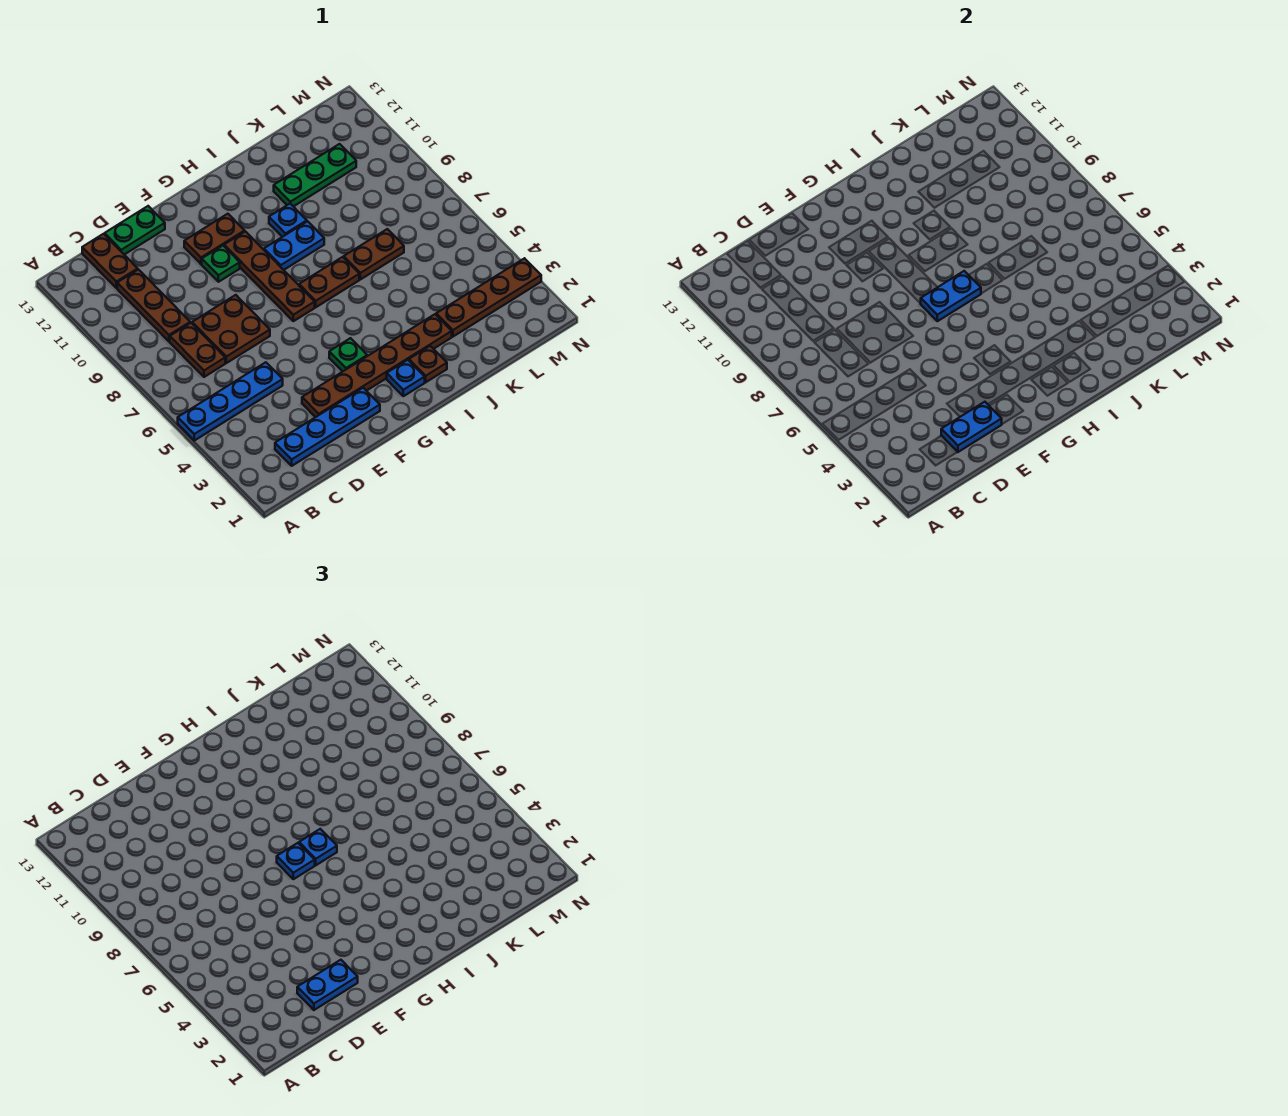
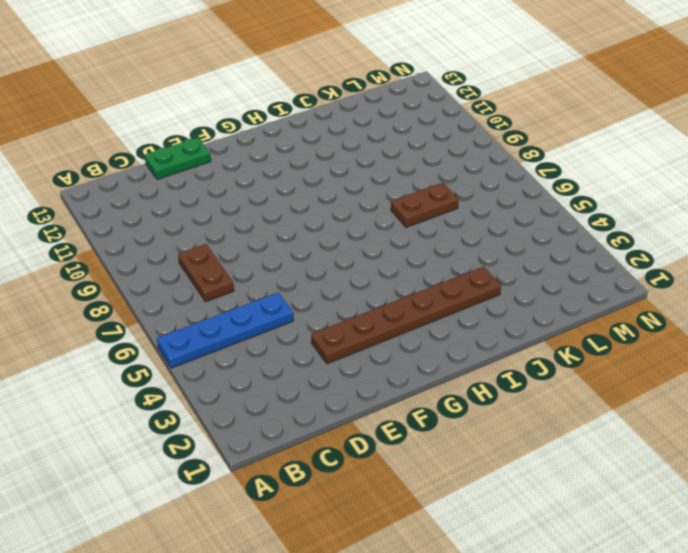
none -> blue 1x4 plate [275,388,380,466]
none -> brown 1x3 plate [117,270,190,341]
none -> brown 1x2 plate [82,234,138,288]

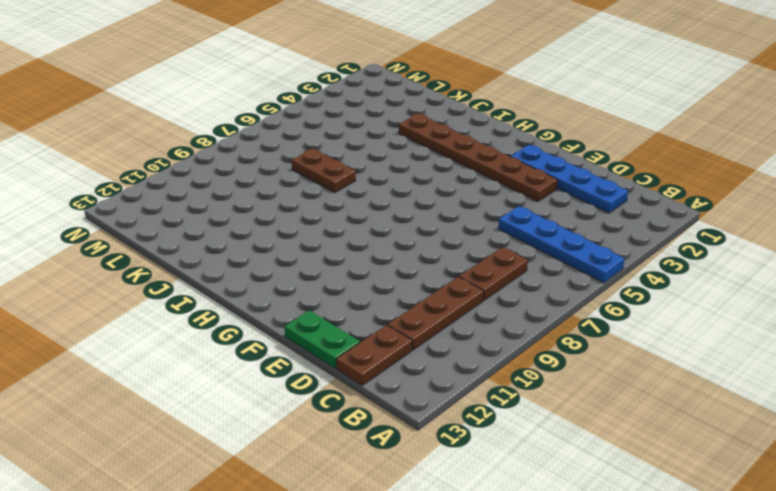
none -> brown 2x2 plate [192,295,270,363]
none -> green 1x1 plate [202,246,240,282]
none -> brown 1x2 plate [184,214,245,264]

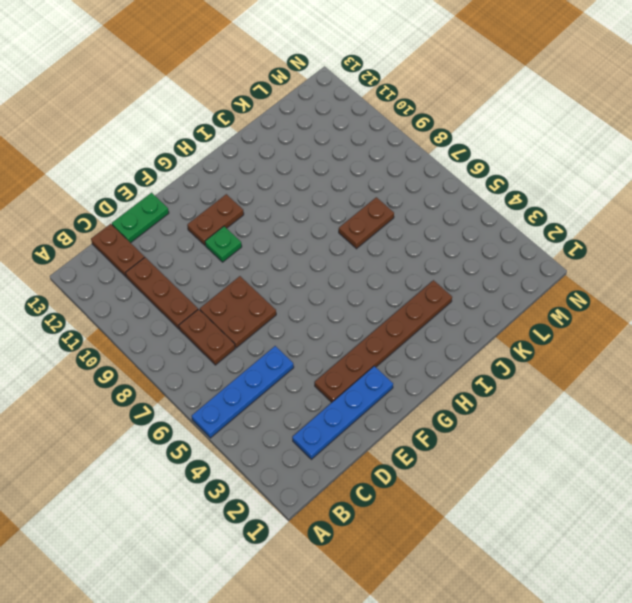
none -> green 1x1 plate [329,338,367,371]
none -> brown 1x4 plate [224,231,315,321]
none -> blue 1x1 plate [387,360,425,396]

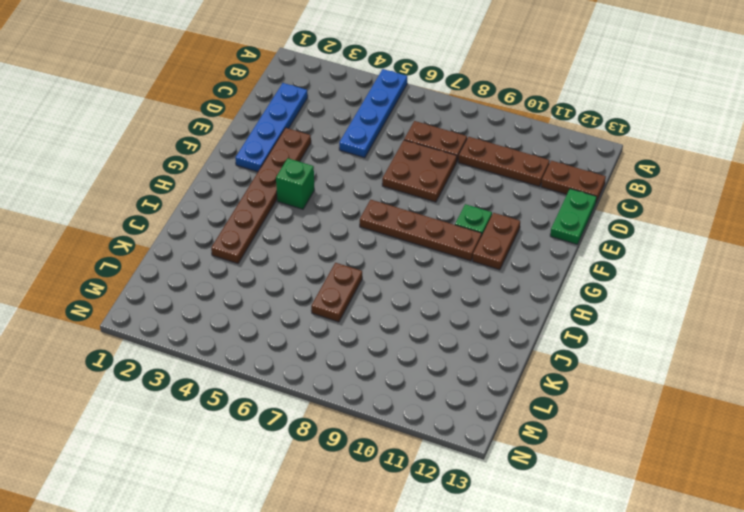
green 1x1 brick [276,158,314,209] -> green 1x1 plate [329,338,367,371]
none -> blue 1x1 plate [387,360,425,396]
none -> brown 1x2 plate [299,257,359,307]
none -> blue 1x2 plate [264,221,324,270]

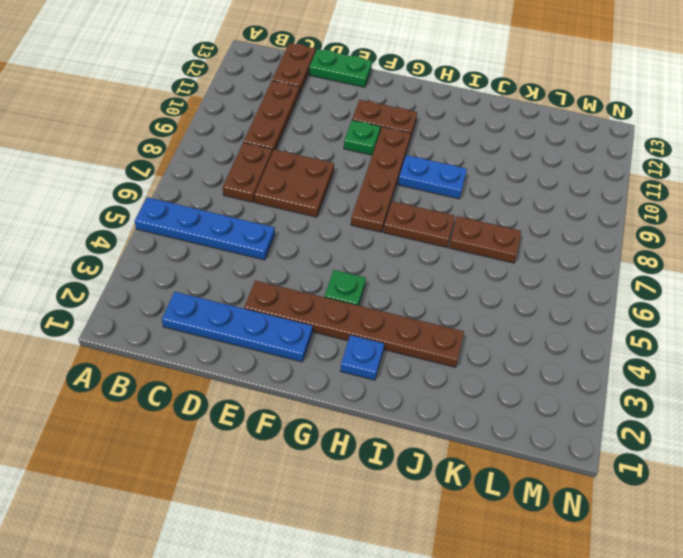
none -> brown 1x1 plate [409,346,447,382]
none -> blue 1x1 plate [269,204,307,237]
none -> green 1x3 plate [274,144,356,207]

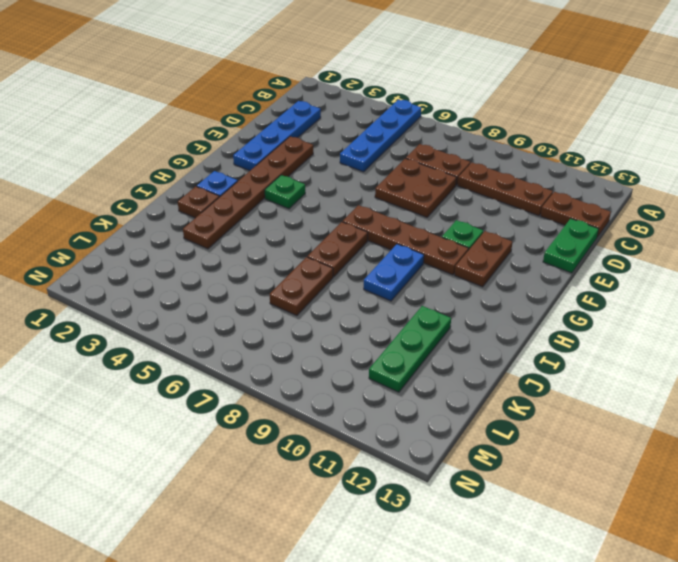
none -> blue 1x1 plate [269,204,307,237]
none -> brown 1x4 plate [436,258,541,337]
none -> blue 1x2 plate [941,402,1002,452]

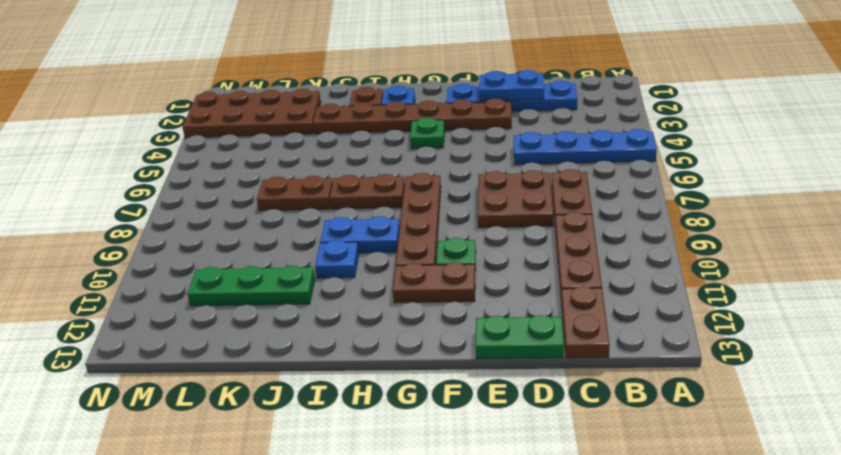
brown 2x4 plate [183,89,321,138] -> brown 1x4 plate [436,258,541,337]
none -> blue 1x2 plate [921,271,981,321]
none -> blue 1x2 plate [297,960,358,1010]
none -> blue 1x1 plate [277,843,315,879]

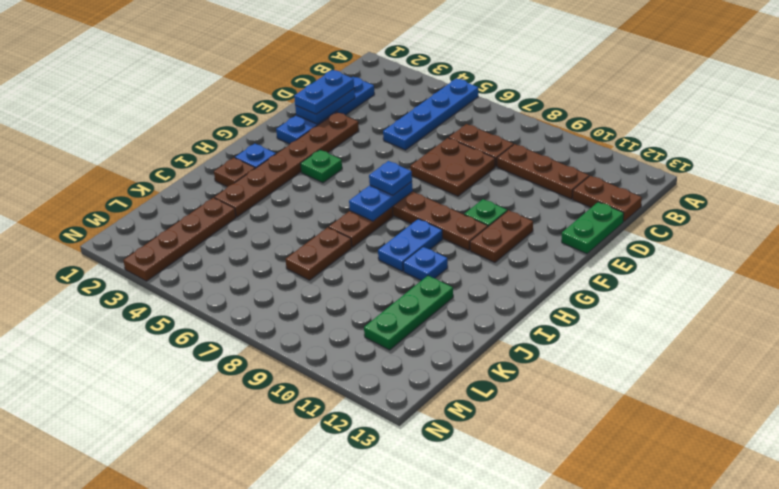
none -> blue 1x1 plate [299,829,337,865]

